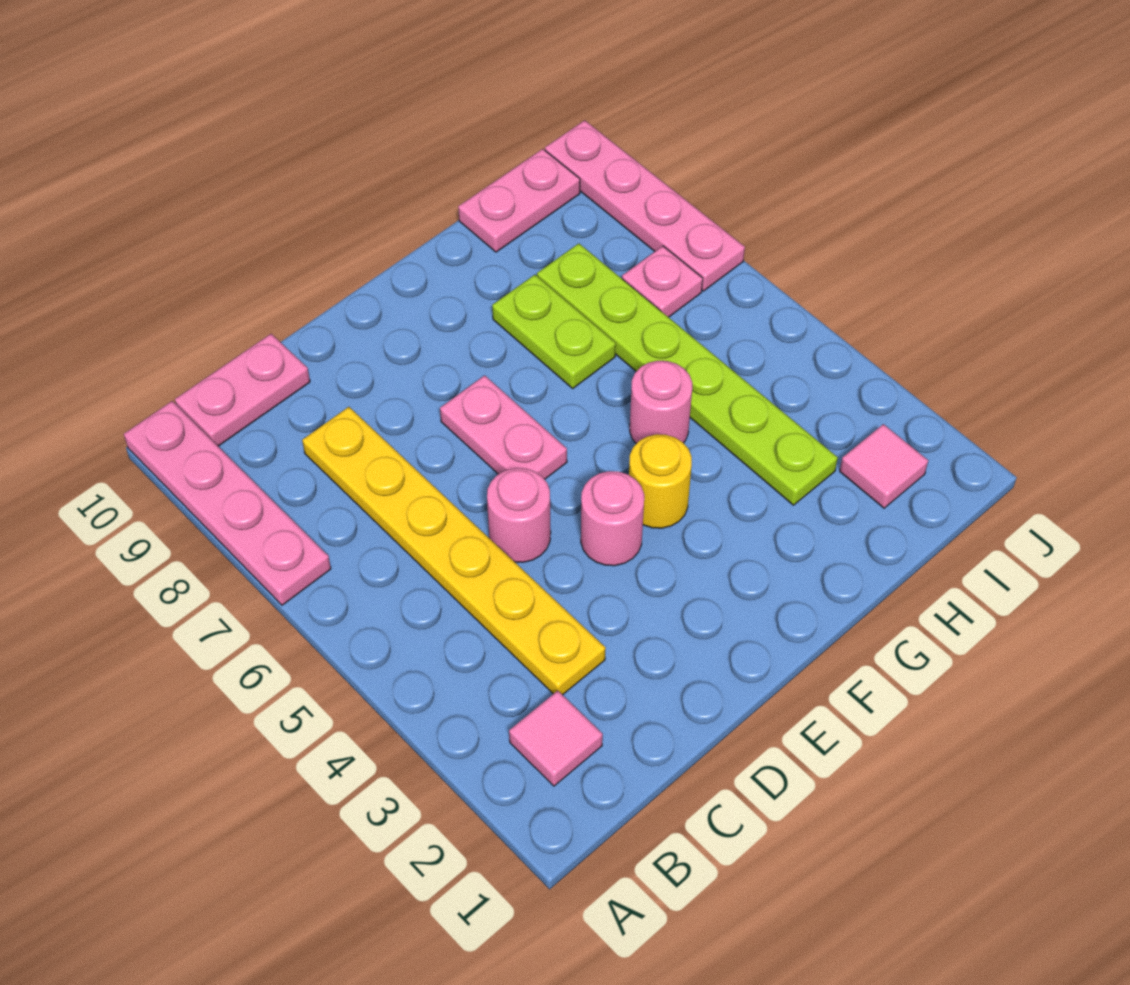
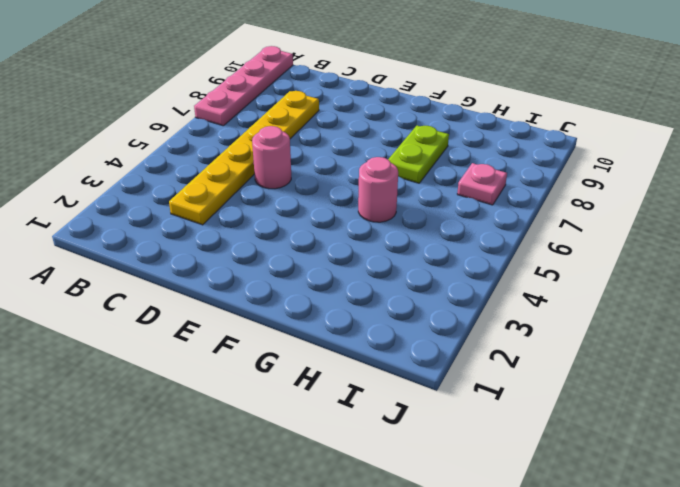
none -> pink 1x1 tile [509,691,603,786]
none -> pink 1x2 plate [175,334,310,446]
none -> pink 1x1 round brick [581,471,644,566]

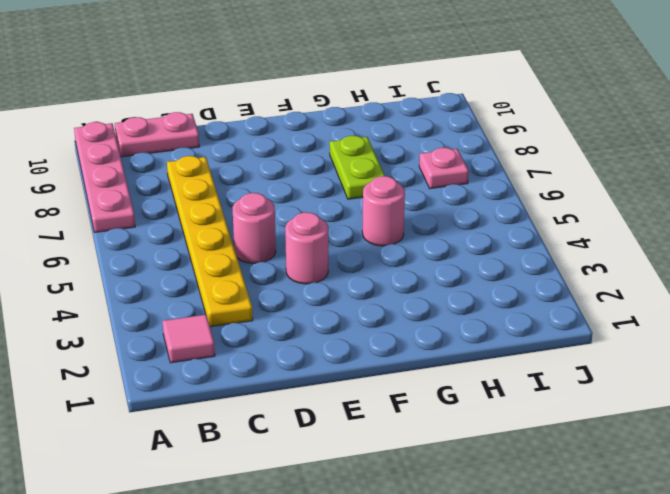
none -> pink 1x2 plate [440,375,567,479]
none -> yellow 1x1 round brick [629,434,692,528]
none -> lime 1x6 plate [537,243,838,505]

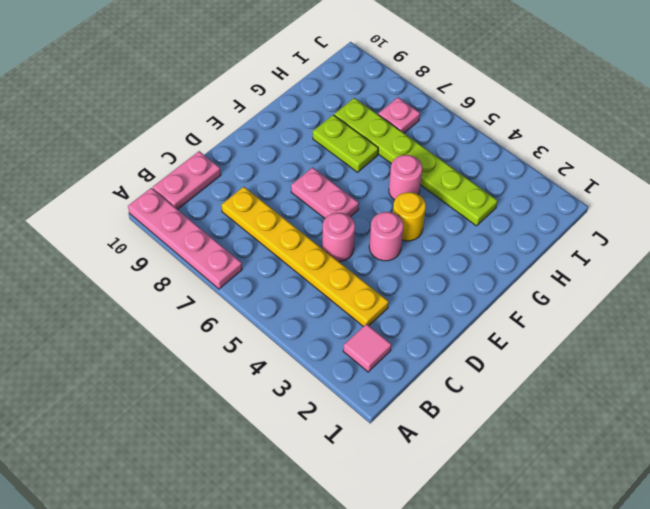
none -> pink 1x2 plate [458,149,580,252]
none -> pink 1x1 tile [840,424,928,508]
none -> pink 1x4 plate [545,120,745,291]

